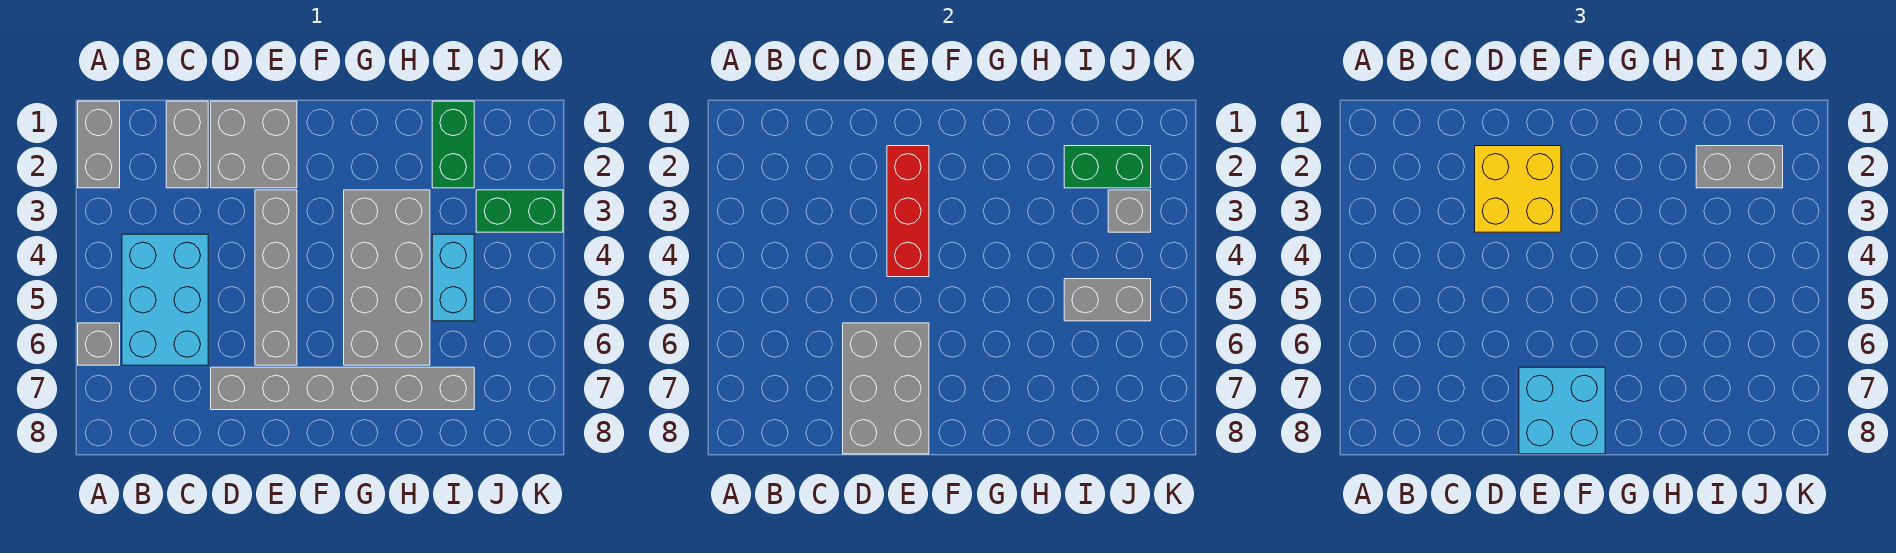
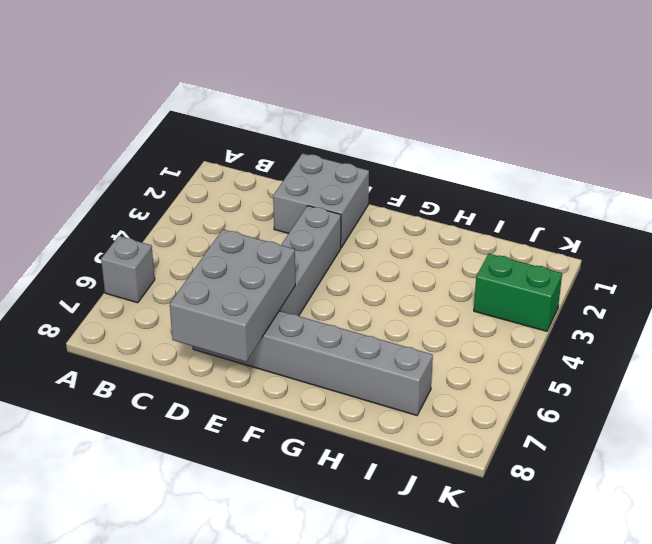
none -> grey 1x2 brick [78,101,120,188]
none -> cyan 2x3 brick [122,234,208,365]
none -> grey 1x2 brick [166,101,208,188]

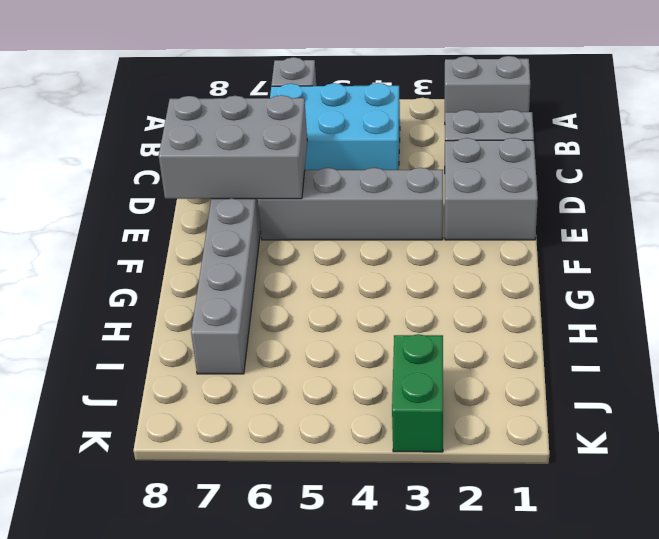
none -> grey 2x4 brick [344,190,430,365]
none -> green 1x2 brick [432,101,474,188]
none -> cyan 1x2 brick [432,234,474,321]

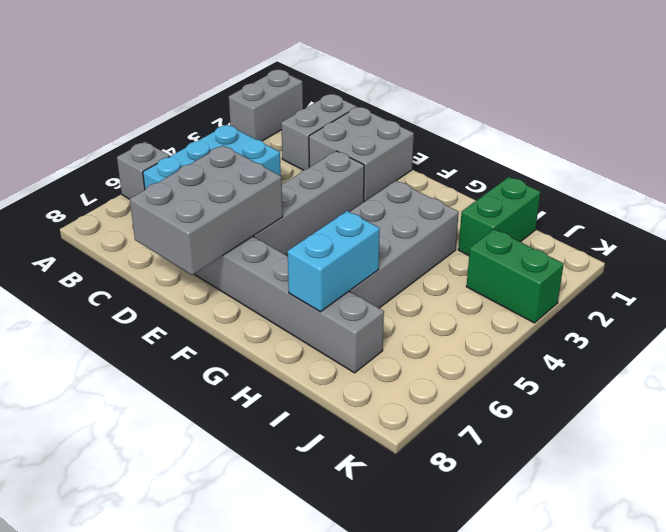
cyan 1x2 brick [288,211,380,312] -> cyan 1x2 brick moved to [432,234,474,321]
none -> red 1x3 brick [887,146,929,277]
none -> green 1x2 brick [1064,146,1151,188]
none -> grey 1x2 brick [1064,279,1151,321]

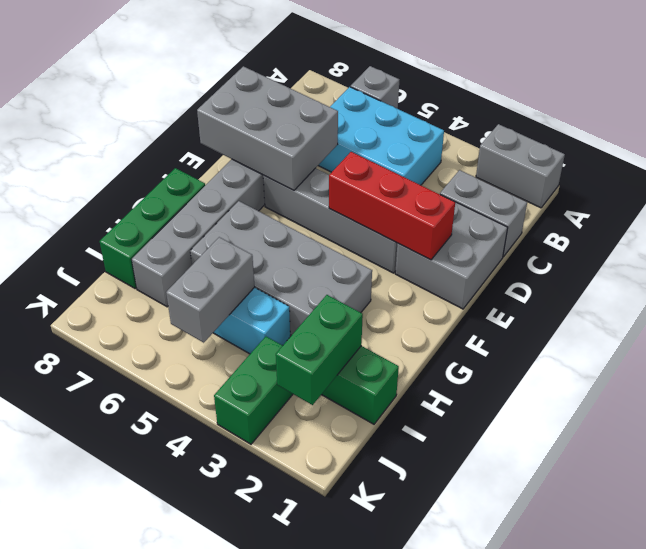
green 1x3 brick [100,168,205,288] -> none
none -> grey 1x1 brick [1108,190,1151,232]
none -> yellow 2x2 brick [1475,146,1561,232]
none -> cyan 2x2 brick [1519,367,1605,454]

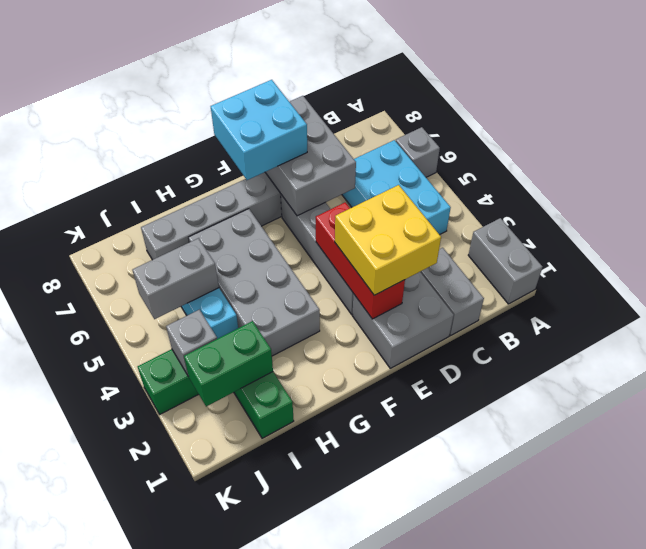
none -> grey 1x2 brick [1696,146,1783,188]

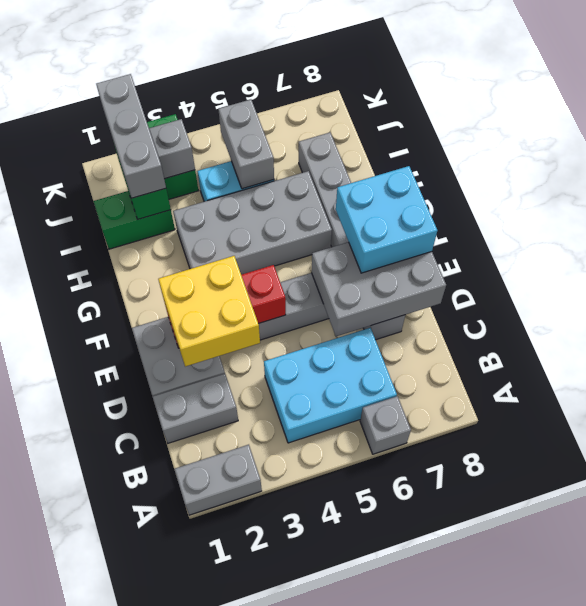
grey 1x3 brick [96,74,166,198] -> grey 1x2 brick [1696,146,1783,188]

